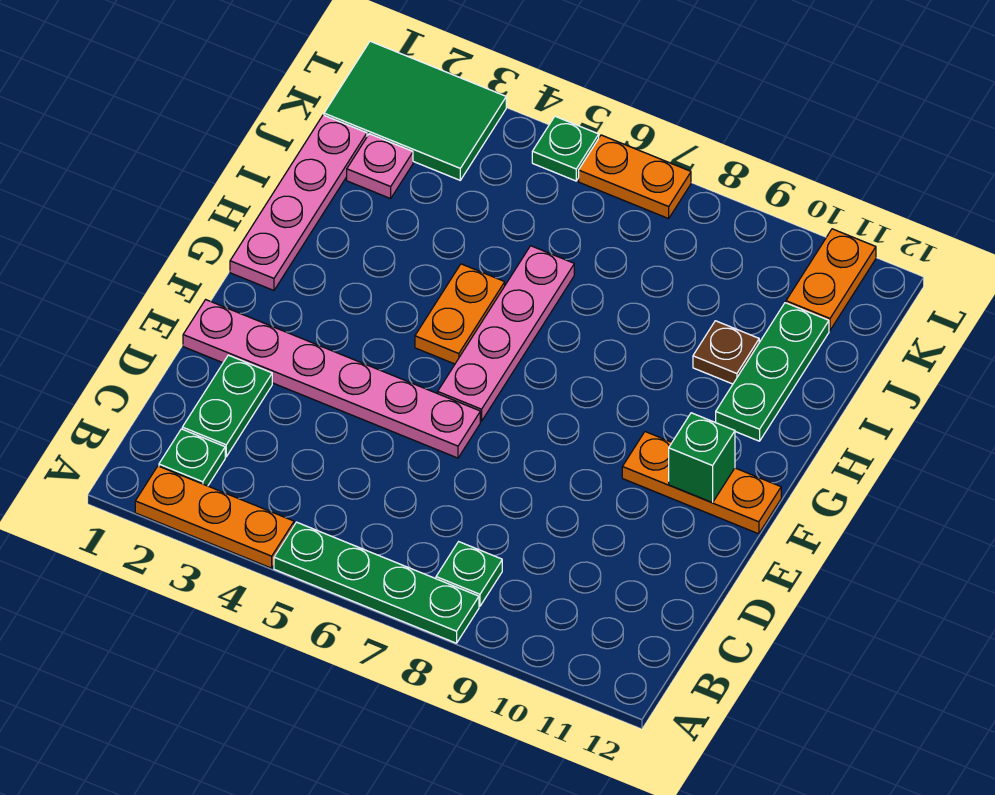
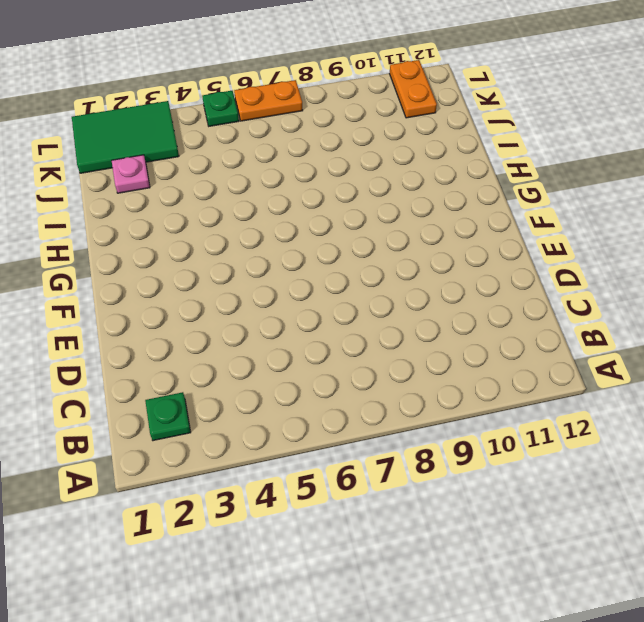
none -> orange 1x3 plate [135,466,294,568]
none -> green 1x4 plate [274,522,479,643]
none -> green 1x1 plate [436,542,502,606]

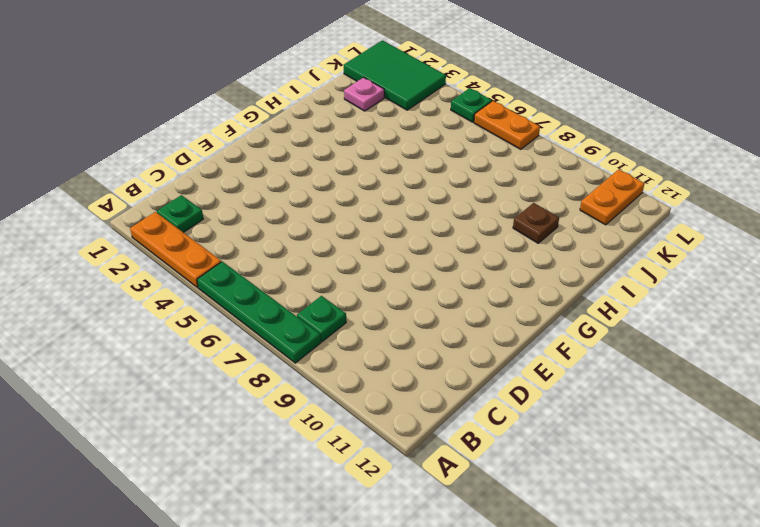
none -> green 1x2 plate [182,355,272,457]
none -> pink 1x6 plate [183,300,480,458]
none -> pink 1x4 plate [438,246,574,421]

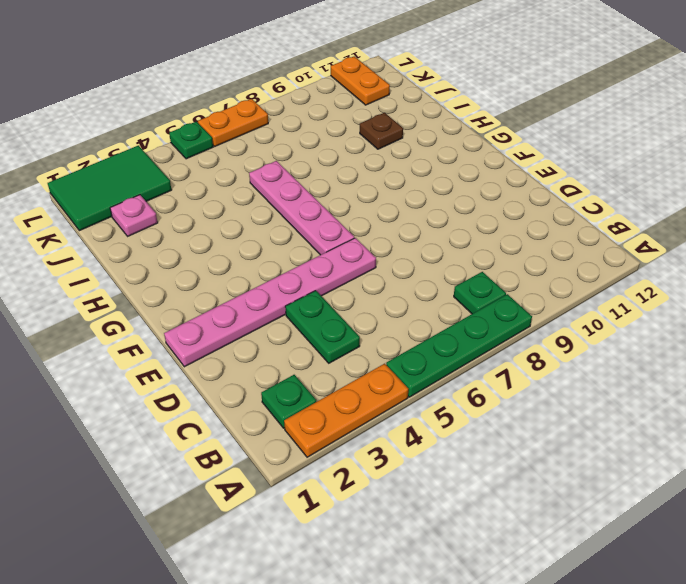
green 1x2 plate [285,291,360,363] -> green 1x2 plate moved to [182,355,272,457]
none -> orange 1x3 plate [622,432,781,534]
none -> pink 1x4 plate [230,115,367,290]
none -> orange 1x2 plate [415,264,505,364]

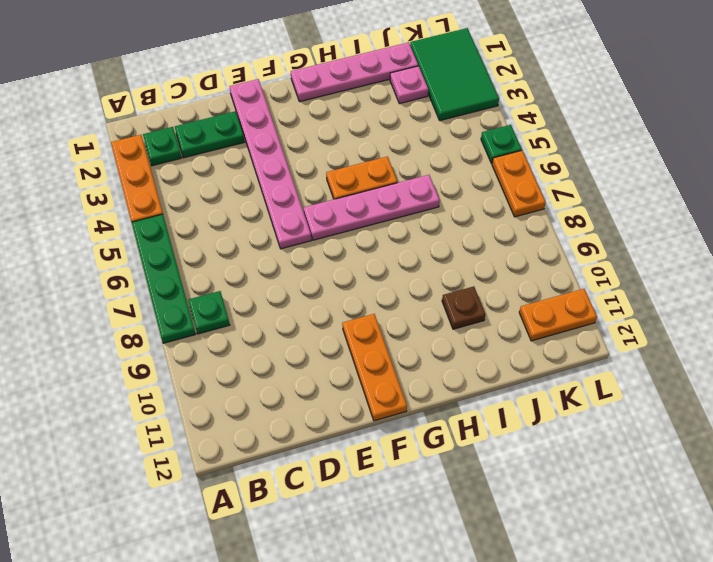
none -> green 1x3 plate [716,303,829,441]
none -> green 1x1 brick [669,413,735,503]

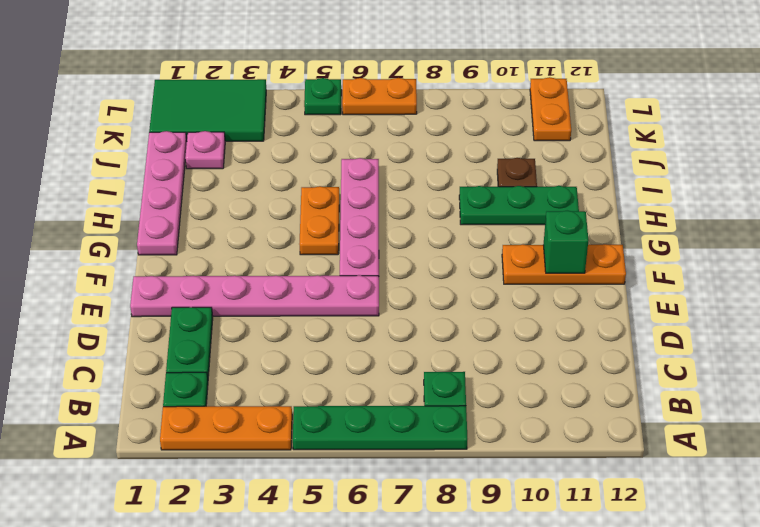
green 1x3 plate [459,186,579,225] -> green 1x3 plate turned to [716,303,829,441]

